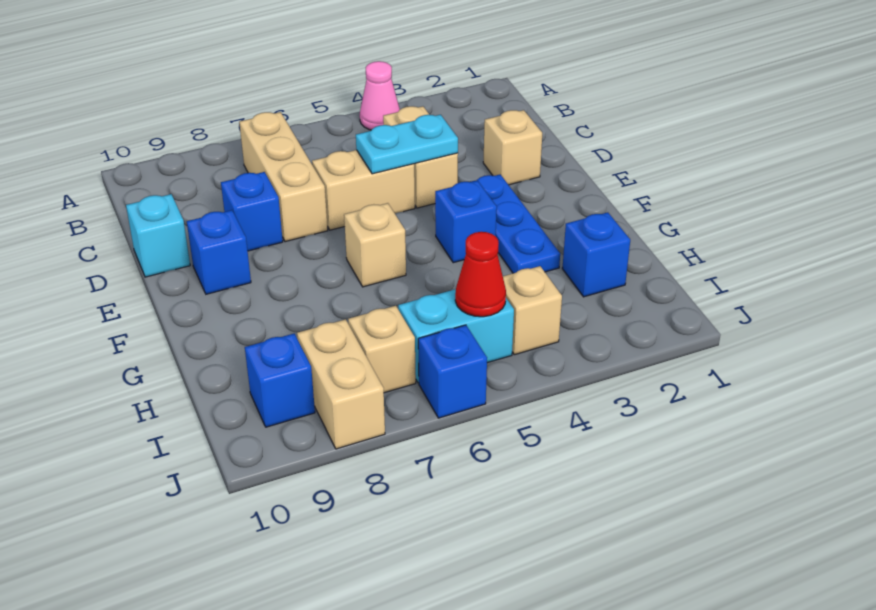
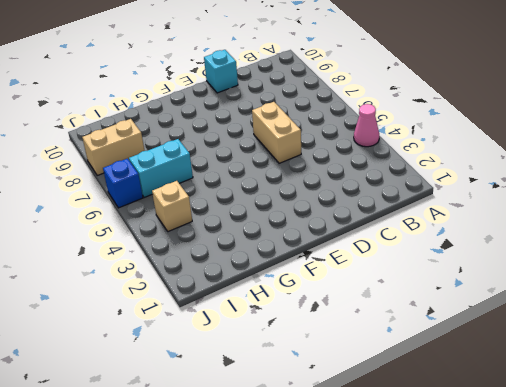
cyan 1x2 brick [129,139,193,198] -> cyan 1x2 brick turned to [398,289,514,383]
none -> tan 1x3 brick [239,112,328,242]
none -> tan 1x2 brick [383,106,458,208]
none -> tan 1x1 brick [483,110,542,185]

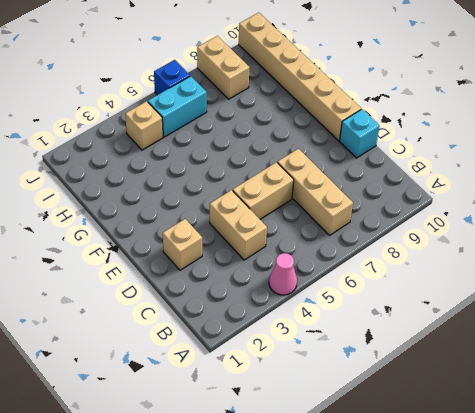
tan 1x6 brick [239,13,361,141] -> none
none -> blue 1x1 brick [221,172,283,251]
none -> blue 1x3 plate [471,175,560,273]
none -> blue 1x1 brick [187,210,251,294]

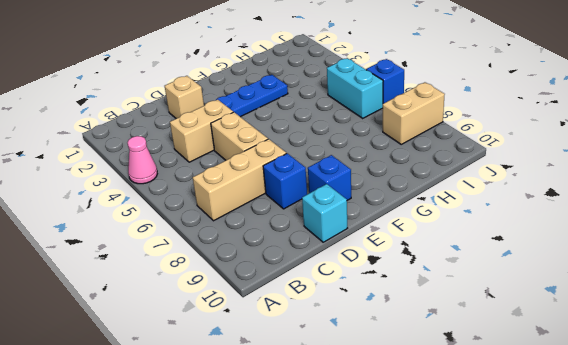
none -> blue 1x1 brick [435,181,497,263]
none -> tan 1x1 brick [344,203,406,287]
none -> blue 1x1 brick [562,212,630,297]

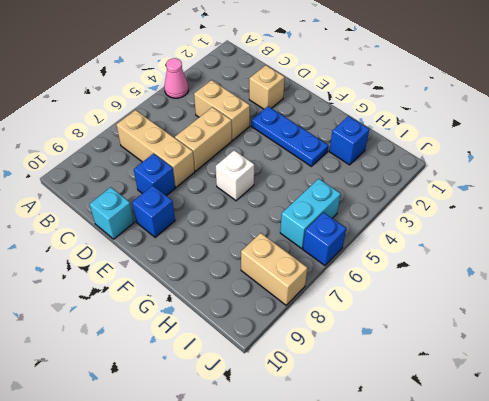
white 1x1 brick [216,150,254,201] -> tan 1x1 brick [344,203,406,287]
none -> blue 1x1 brick [435,181,497,263]
none -> tan 1x1 brick [503,266,562,355]
none -> tan 1x1 brick [348,306,416,393]

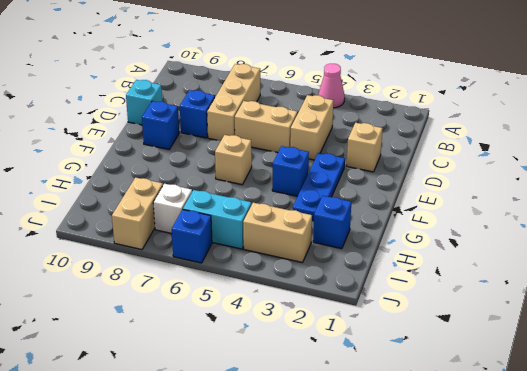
tan 1x2 brick [243,203,312,263] -> tan 1x1 brick [503,266,562,355]
white 1x1 brick [153,184,192,233] -> tan 1x1 brick [348,306,416,393]
none -> blue 1x1 brick [245,334,315,427]
none -> cyan 1x2 plate [356,115,458,174]
none -> red 1x1 cone [455,232,506,317]

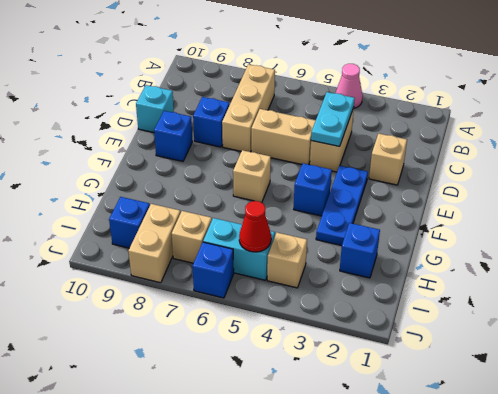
cyan 1x2 plate [311,92,355,146] -> cyan 1x2 plate turned to [356,115,458,174]

